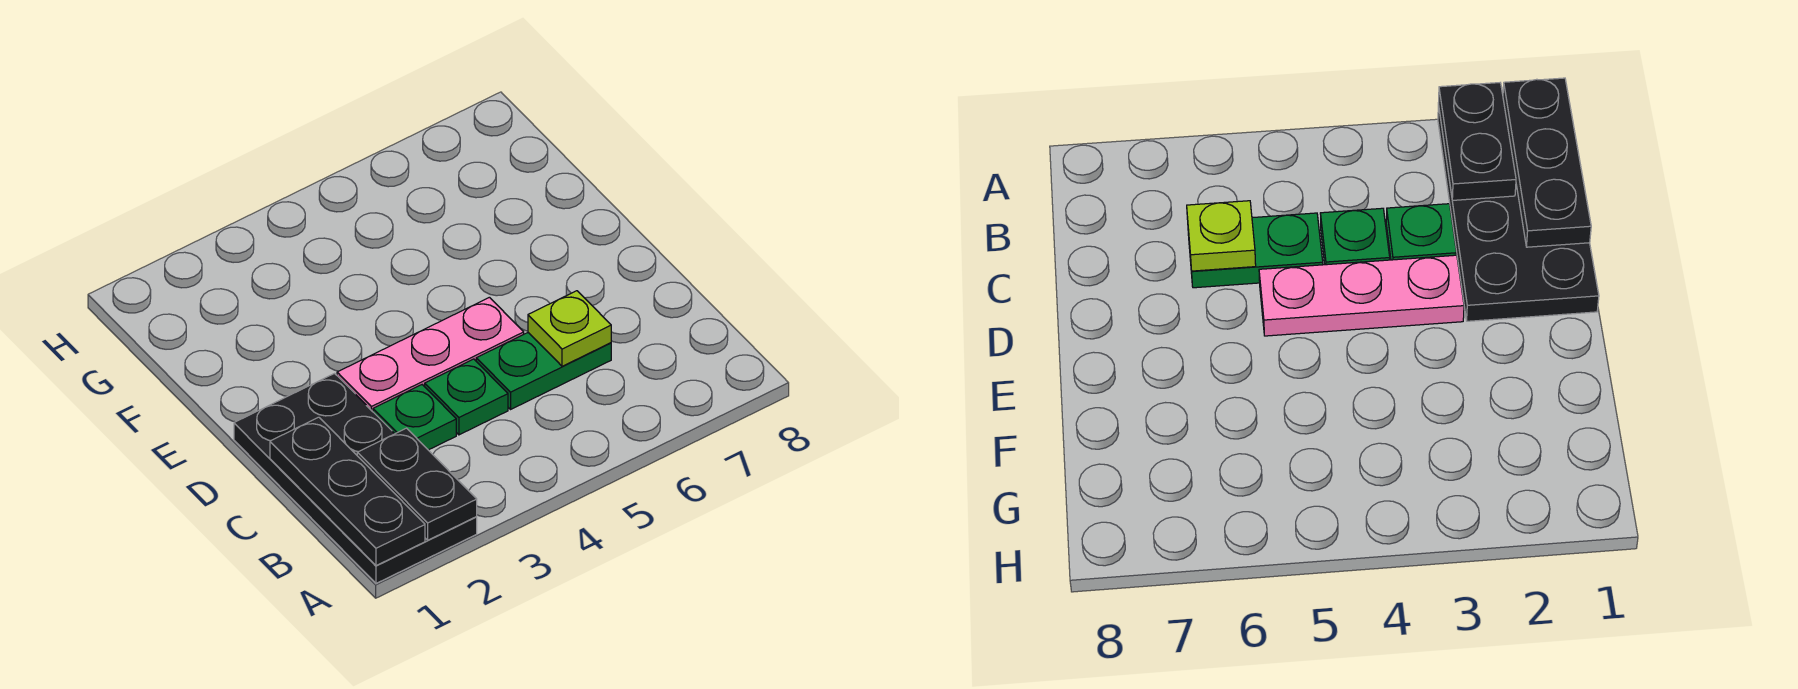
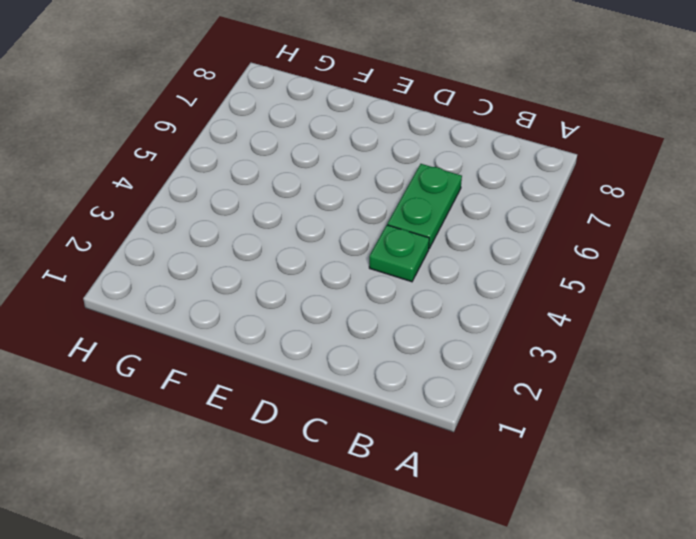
none -> black 2x4 plate [234,374,477,583]
none -> green 1x1 plate [373,385,456,450]

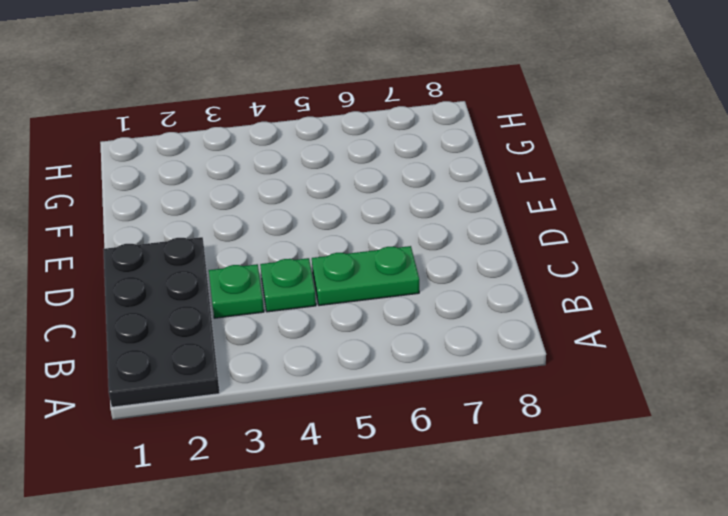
none -> pink 1x3 plate [337,297,524,412]
none -> black 1x3 plate [270,417,425,566]

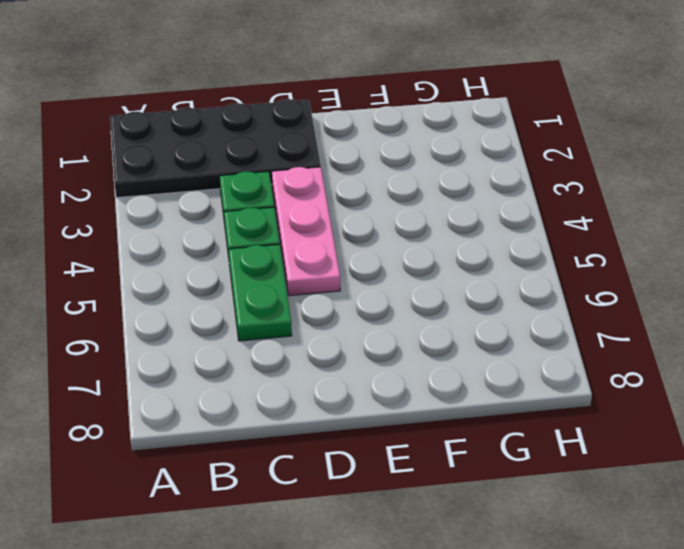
none -> black 1x3 plate [270,417,425,566]
none -> black 1x2 plate [357,428,477,540]

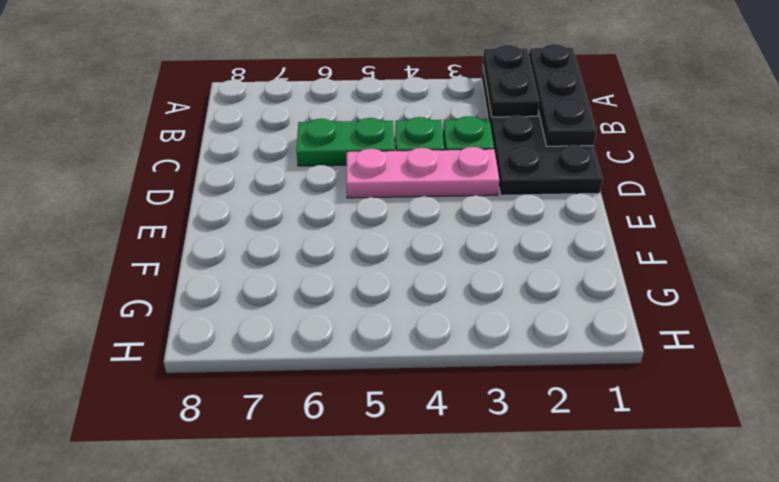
none -> lime 1x1 plate [528,291,611,366]

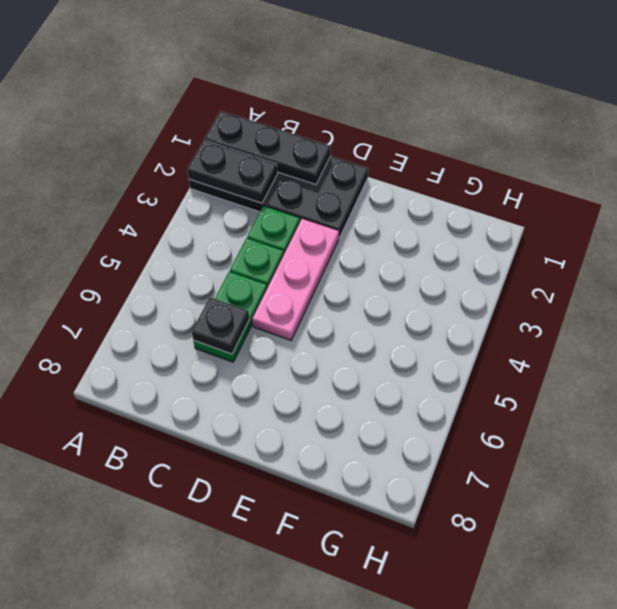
black 1x1 plate [192,297,249,354] -> lime 1x1 plate [528,291,611,366]

